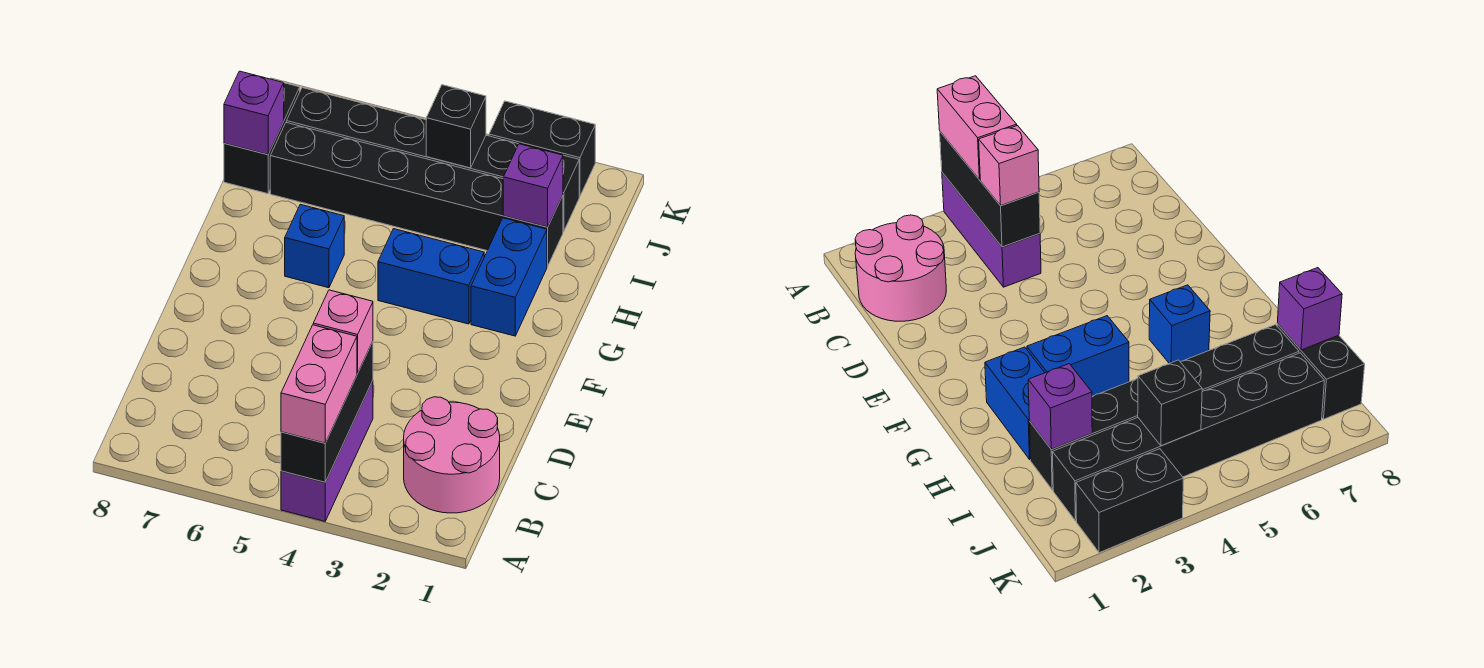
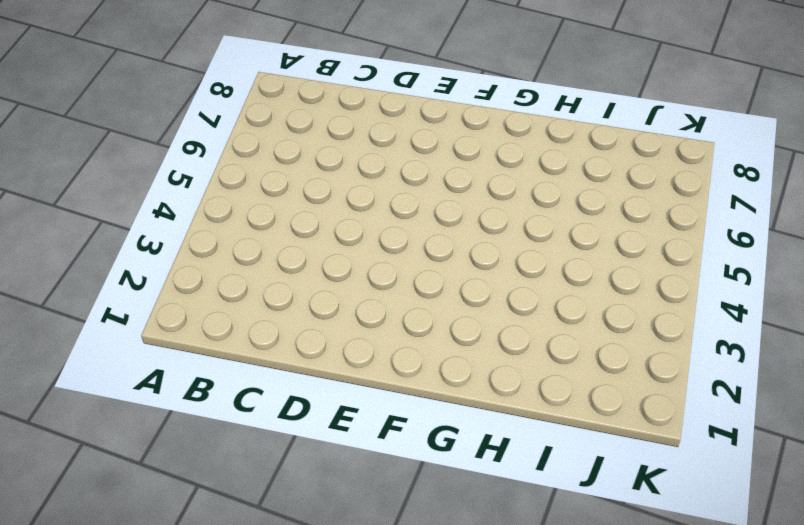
none -> purple 1x3 brick [281,381,373,521]
none -> pink 2x2 round brick [404,397,500,513]
none -> blue 1x2 brick [471,218,547,336]

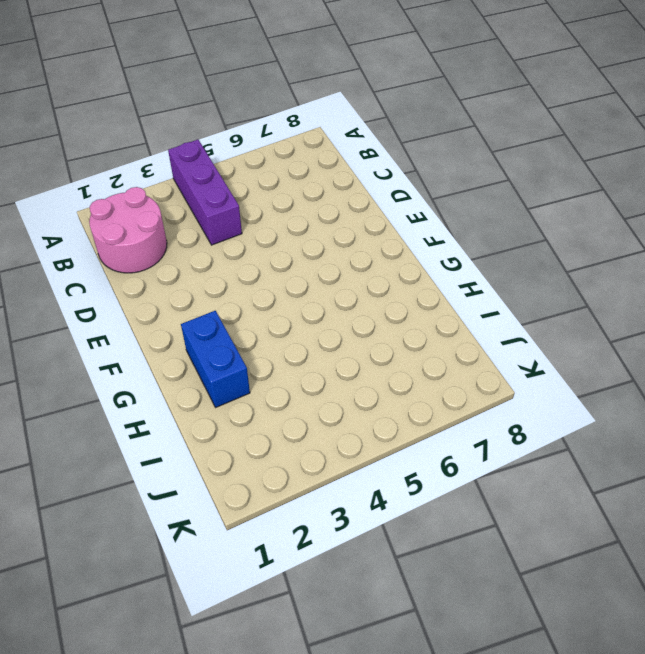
none -> blue 1x2 brick [378,229,484,324]
none -> blue 1x1 brick [285,204,344,288]
none -> black 1x6 brick [270,122,563,266]

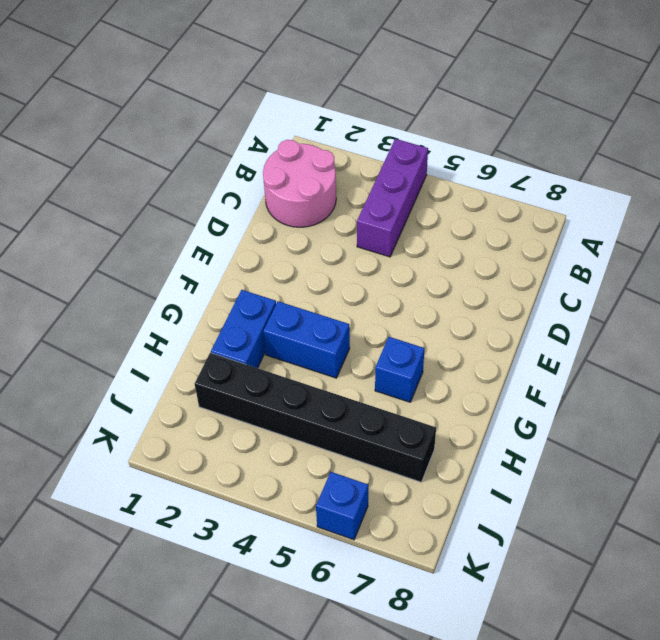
blue 1x1 brick [316,472,368,540] -> none
none -> black 1x2 brick [224,83,300,194]
none -> black 1x6 brick [287,88,579,231]
none -> black 1x2 brick [489,101,595,196]

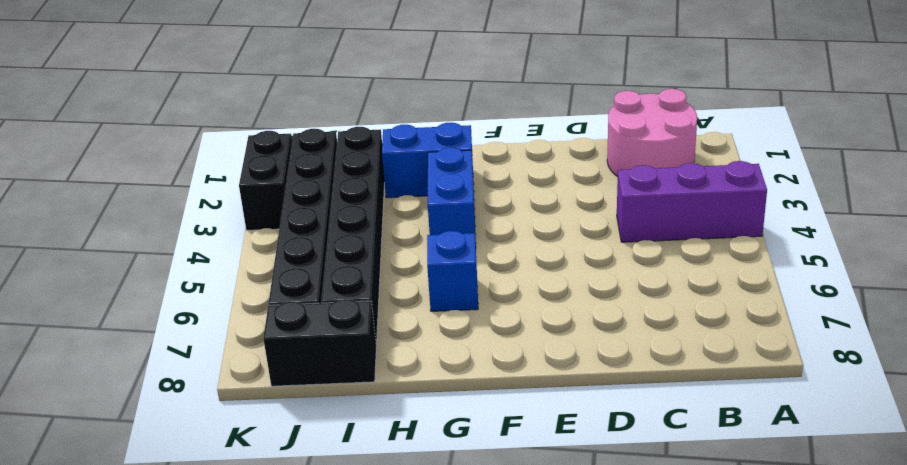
none -> black 1x3 brick [281,342,373,482]
none -> purple 1x1 brick [503,144,563,227]
none -> purple 1x1 brick [224,71,284,154]

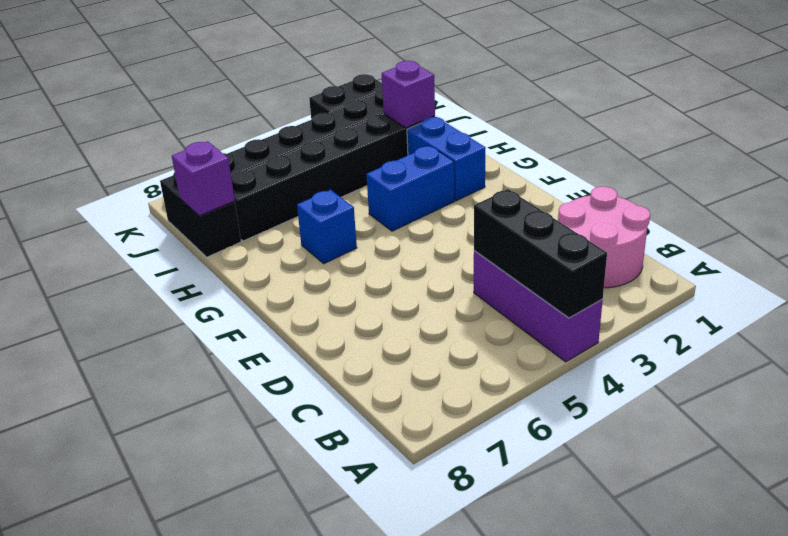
none -> black 1x1 brick [426,85,486,168]
none -> pink 1x2 brick [281,325,357,443]
none -> pink 1x1 brick [313,290,373,373]

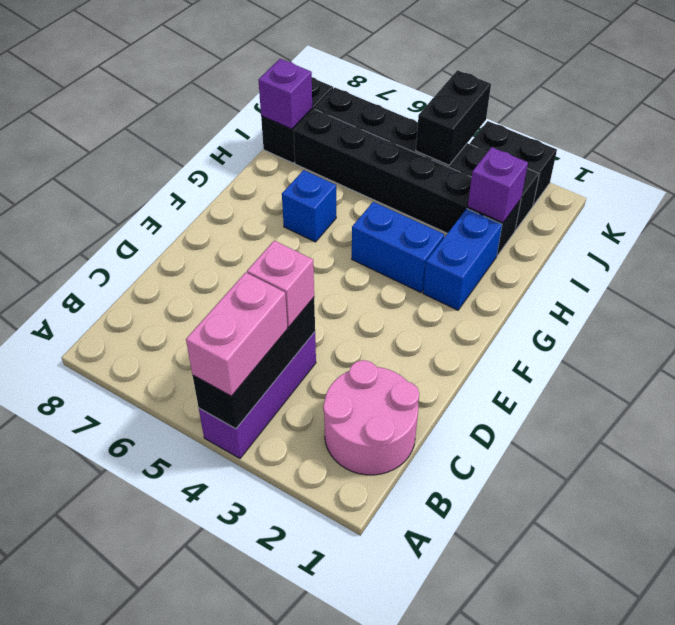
black 1x2 brick [416,70,491,165] -> black 1x1 brick [426,85,486,168]

